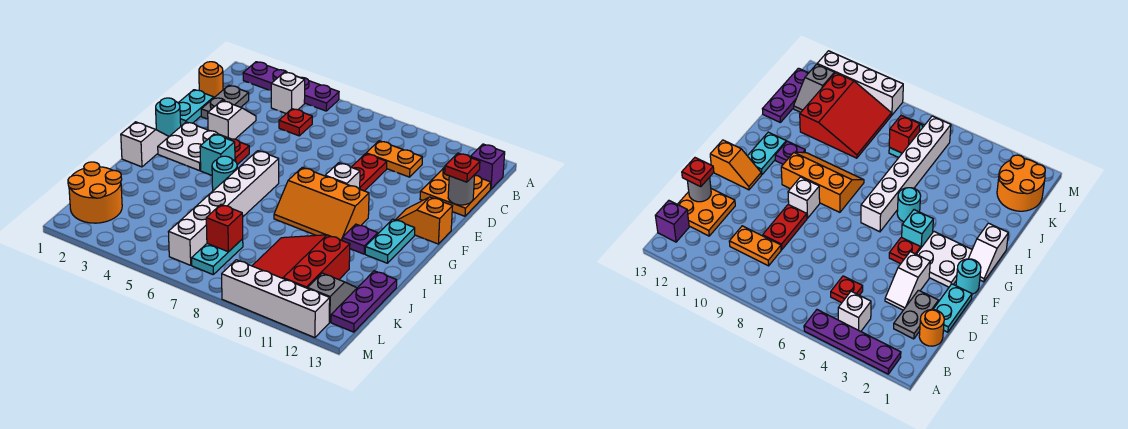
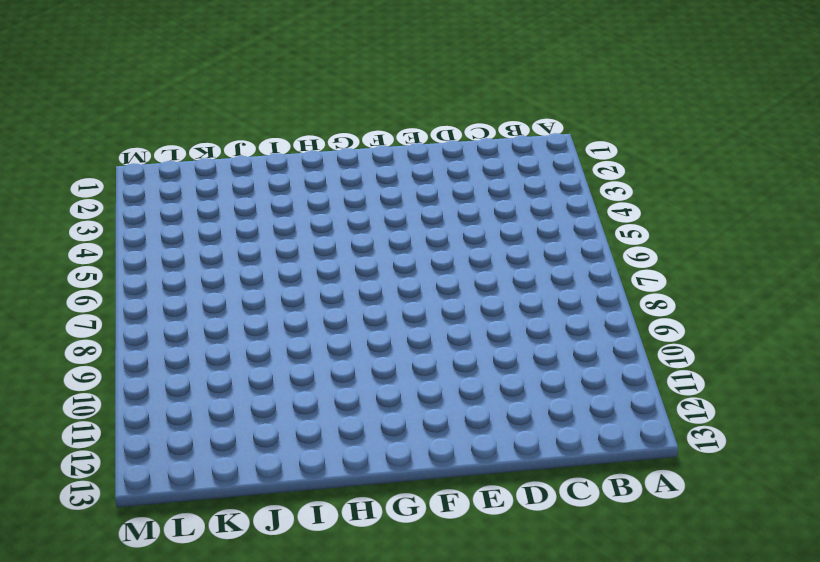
none -> purple 1x4 plate [243,62,339,111]
none -> white 1x1 brick [271,72,305,113]
none -> purple 1x1 brick [470,144,505,189]
none -> orange 1x1 round brick [199,62,223,97]

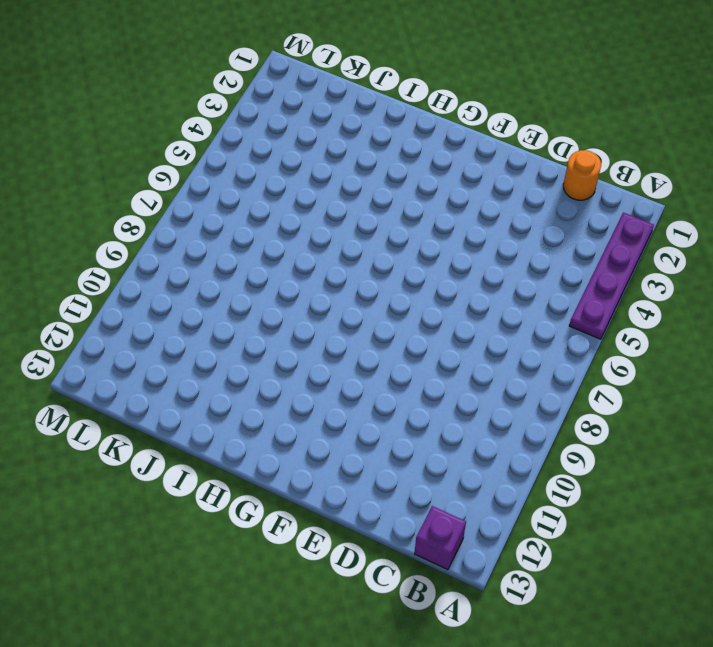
none -> white 1x1 brick [271,72,305,113]
none -> grey 1x2 plate [201,85,249,119]
none -> red 1x1 plate [279,109,312,136]
none -> orange 1x2 plate [366,141,422,177]

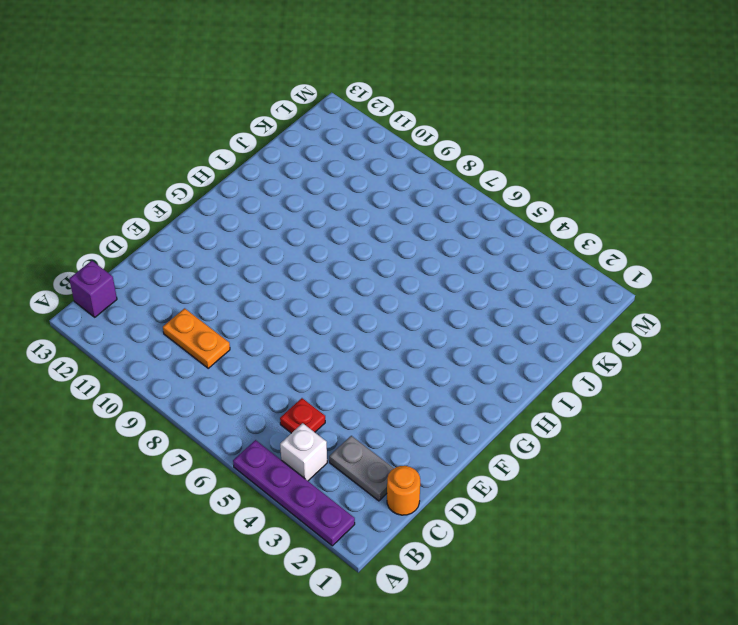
grey 1x2 plate [329,436,394,501] -> grey 1x2 plate turned to [201,85,249,119]
none -> orange 2x2 plate [420,167,491,216]
none -> cyan 1x2 plate [179,90,214,126]
none -> white 1x2 slope [208,101,256,139]
none -> red 1x2 plate [352,154,387,191]

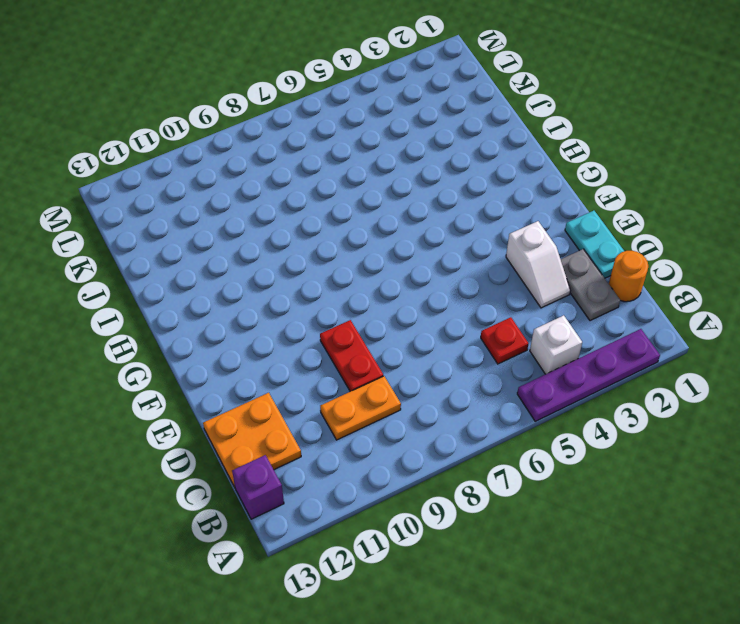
none -> cyan 1x1 round brick [156,98,181,136]
none -> white 2x2 plate [158,122,228,171]
none -> red 1x1 plate [228,138,249,165]
none -> white 1x1 brick [325,163,360,189]

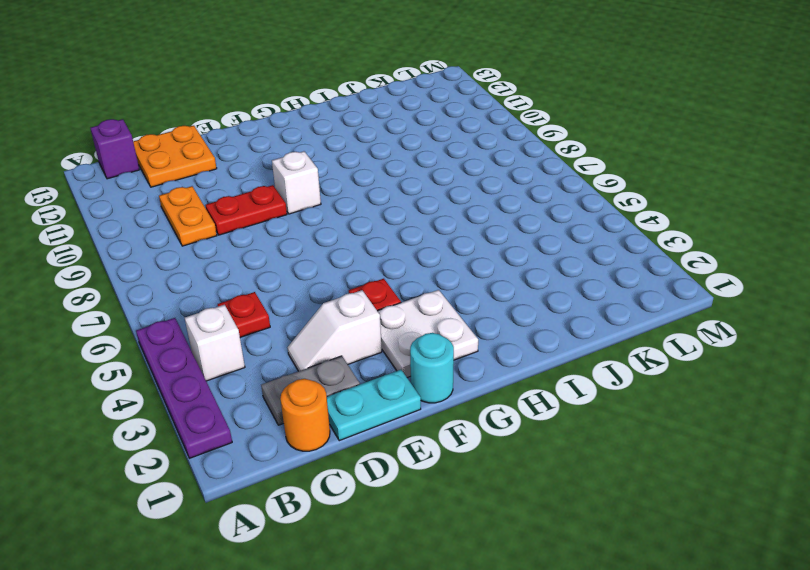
none -> orange 1x2 slope [396,197,452,244]
none -> white 1x2 slope [121,122,169,167]
none -> cyan 1x1 brick [200,134,235,175]
none -> white 1x6 brick [168,151,279,265]

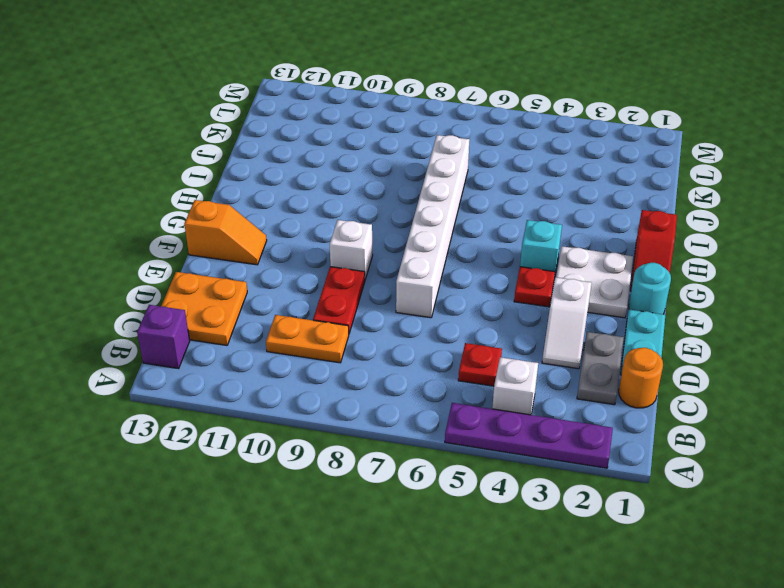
white 1x6 brick [396,135,469,318] -> white 1x6 brick moved to [168,151,279,265]
red 1x2 slope [630,210,677,291] -> white 1x2 slope [121,122,169,167]
none -> orange 2x3 slope [274,168,369,240]
none -> cyan 1x2 plate [365,219,415,263]
none -> cyan 1x1 round brick [212,156,237,191]
none -> purple 1x1 plate [342,224,378,254]

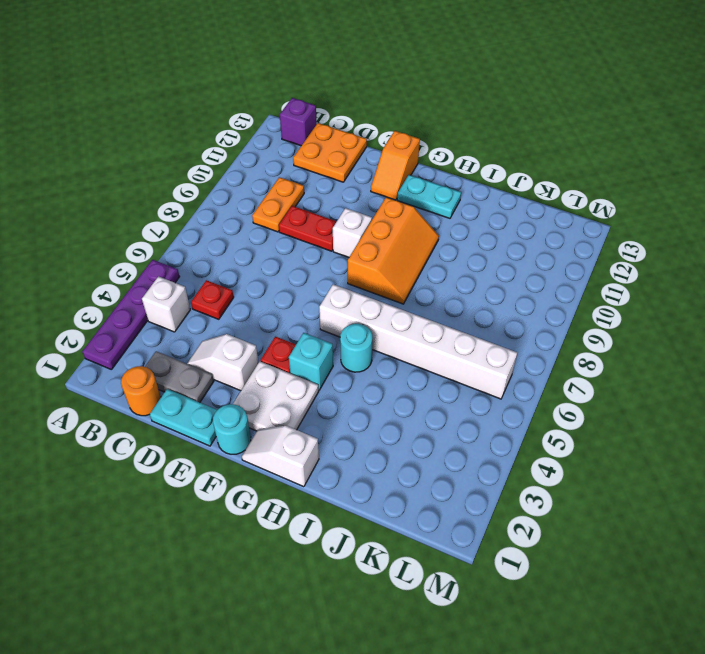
none -> purple 1x1 plate [342,224,378,254]
none -> red 3x3 slope [252,235,350,288]
none -> purple 1x3 plate [331,271,397,332]
none -> orange 2x2 round brick [68,162,122,223]

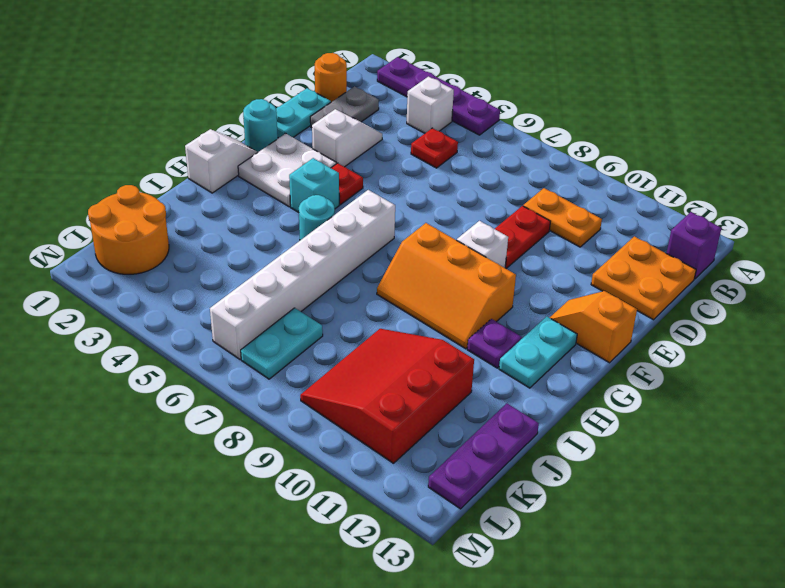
none -> grey 1x2 slope [308,273,357,322]
none -> white 1x4 brick [222,260,330,338]
none -> grey 1x1 round brick [448,175,475,205]
none -> red 1x1 brick [206,205,243,252]

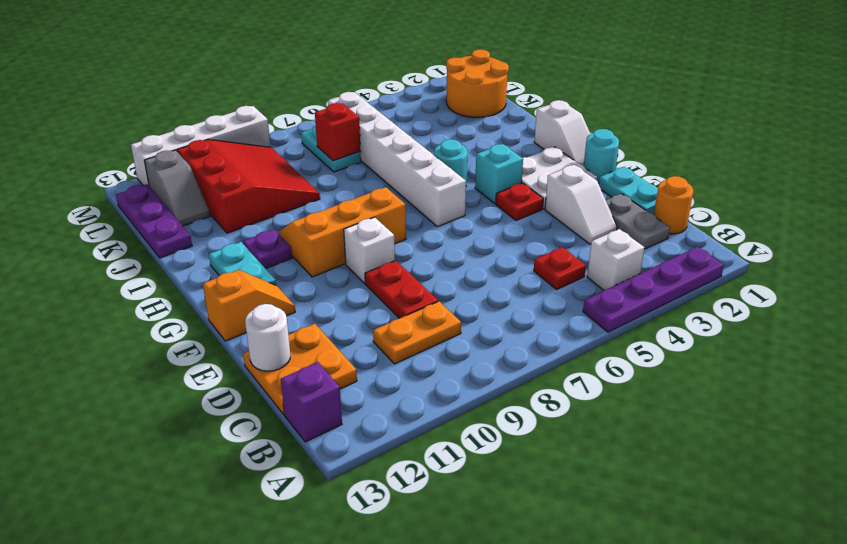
white 1x1 round brick [245,304,290,371] -> grey 1x1 round brick [448,175,475,205]
none -> red 1x1 plate [445,153,480,182]

